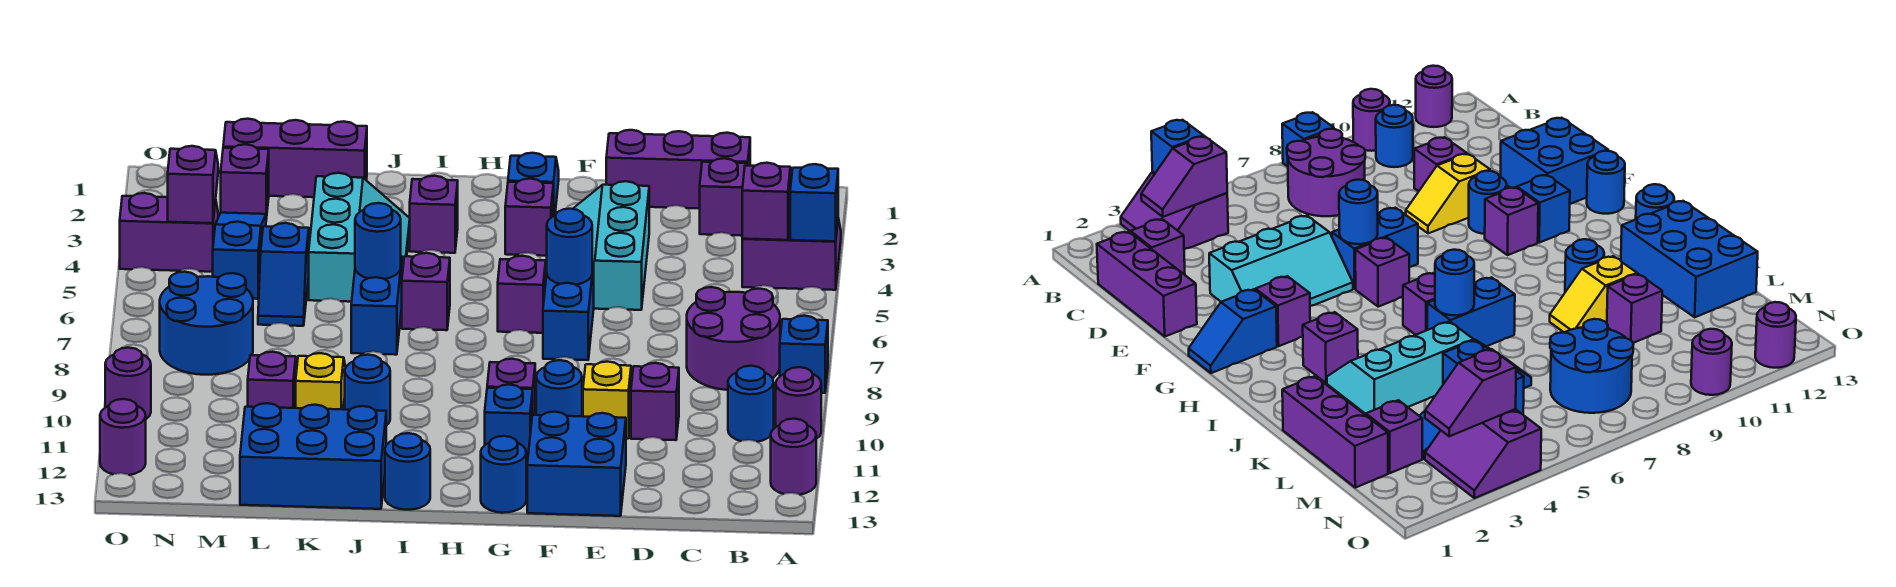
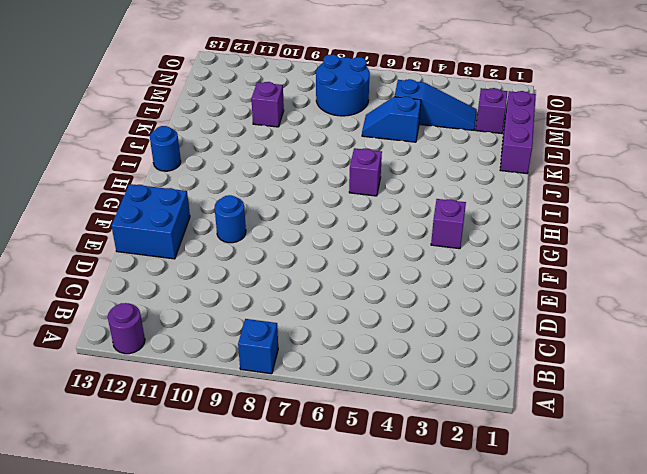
none -> purple 2x2 slope [742,218,841,290]
none -> purple 1x1 round brick [776,367,821,439]
none -> purple 2x2 round brick [687,287,780,390]
none -> blue 1x1 round brick [728,366,774,442]

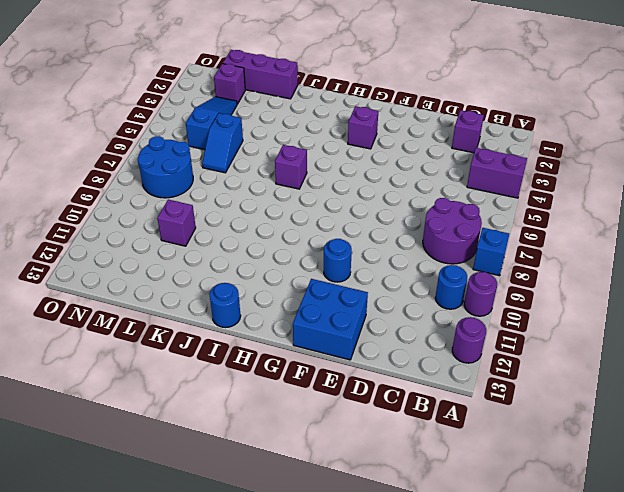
none -> purple 1x3 brick [606,130,750,208]
none -> purple 1x1 brick [631,363,679,440]
none -> cyan 2x3 slope [573,181,649,310]
none -> yellow 1x2 slope [583,362,633,439]

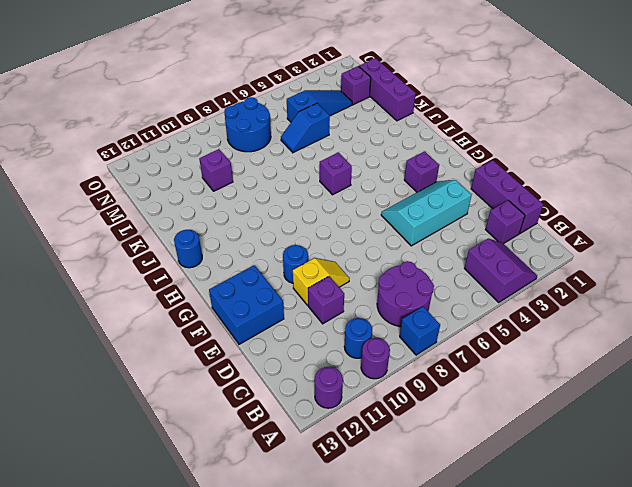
none -> blue 1x2 brick [543,262,594,360]
none -> blue 1x2 slope [508,153,559,216]
none -> purple 1x1 brick [498,256,546,333]
none -> purple 1x1 brick [487,359,535,415]

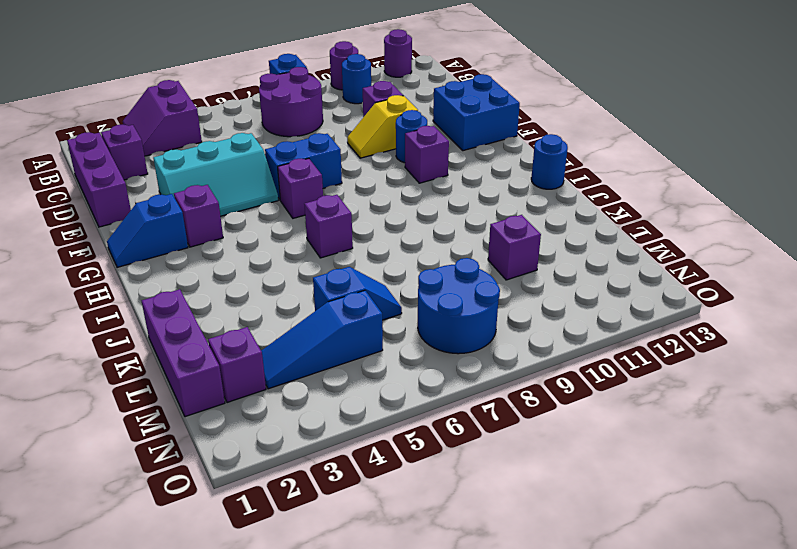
none -> blue 1x1 brick [485,385,533,462]
none -> blue 1x1 round brick [481,436,526,513]
none -> purple 1x1 brick [410,176,458,253]
none -> cyan 2x3 slope [309,173,410,302]

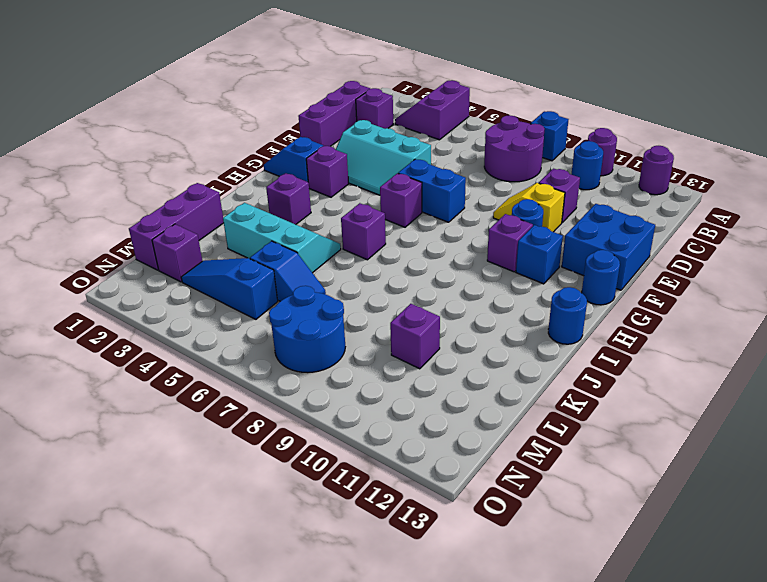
none -> blue 1x2 brick [351,256,402,355]
none -> blue 1x1 round brick [345,355,390,426]
none -> blue 2x3 brick [240,403,386,509]
none -> yellow 1x2 slope [296,353,346,409]

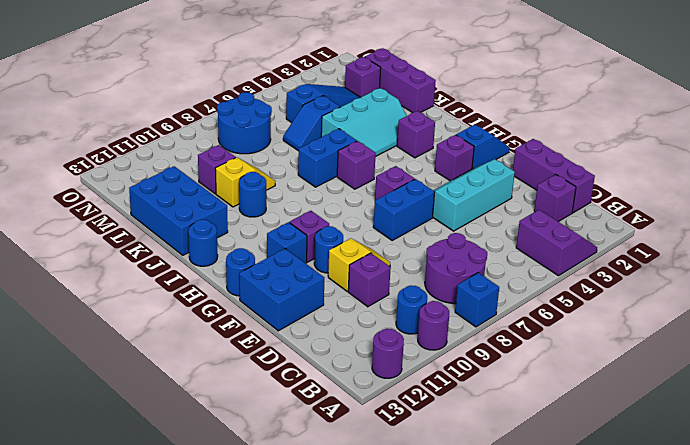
none -> purple 2x2 slope [120,193,218,272]
none -> purple 1x1 round brick [105,348,151,419]
none -> purple 1x1 round brick [100,399,146,475]
none -> blue 1x1 brick [790,164,838,241]

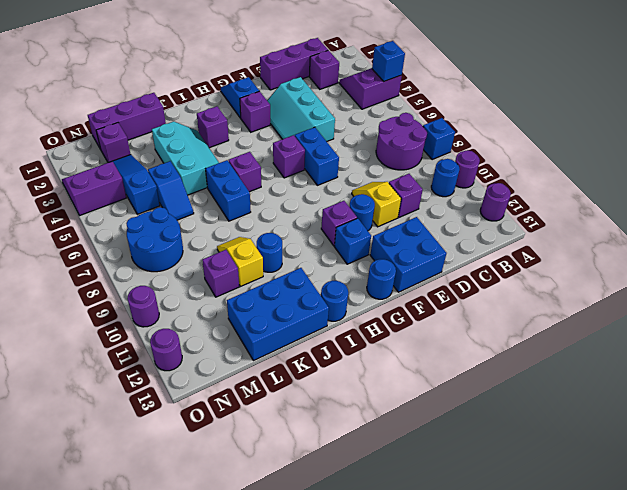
none -> purple 1x2 slope [742,163,792,240]
none -> blue 1x1 round brick [547,209,592,285]
none -> blue 1x1 round brick [355,203,401,279]
none -> purple 1x2 slope [168,146,218,223]

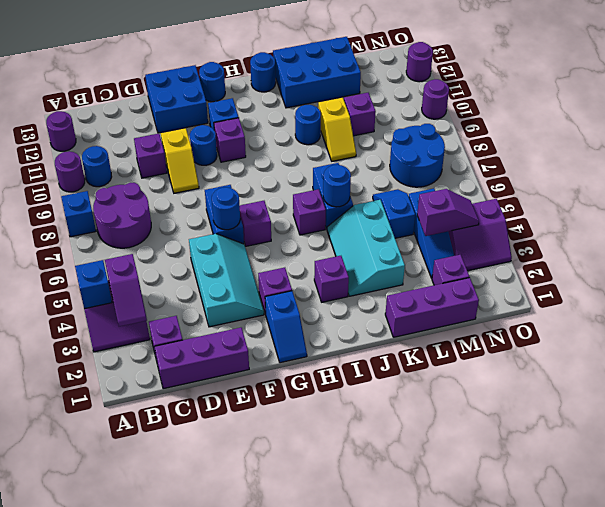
purple 1x2 slope [417,189,479,236] -> purple 1x2 slope turned to [168,146,218,223]

